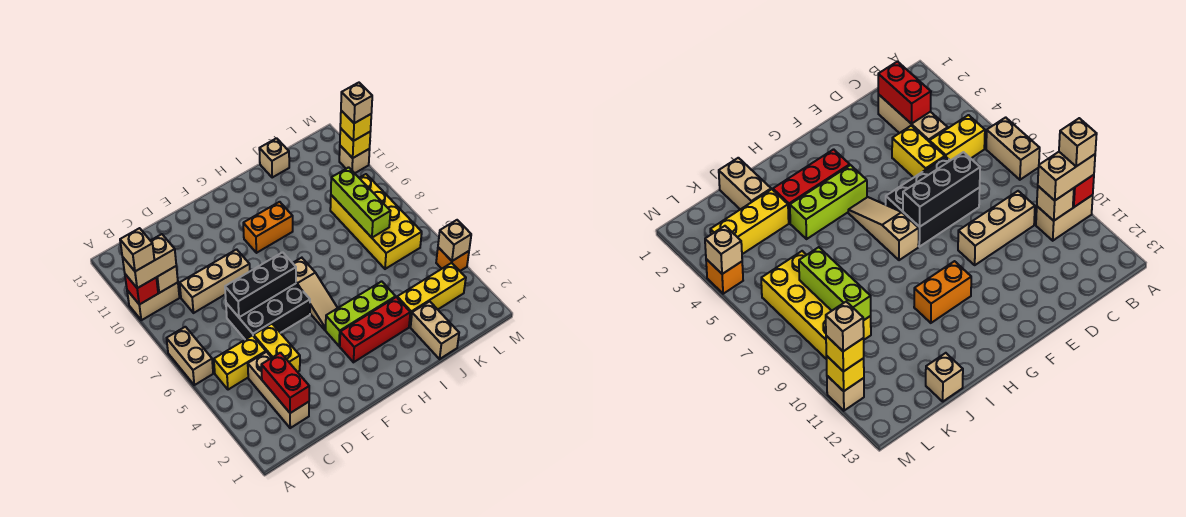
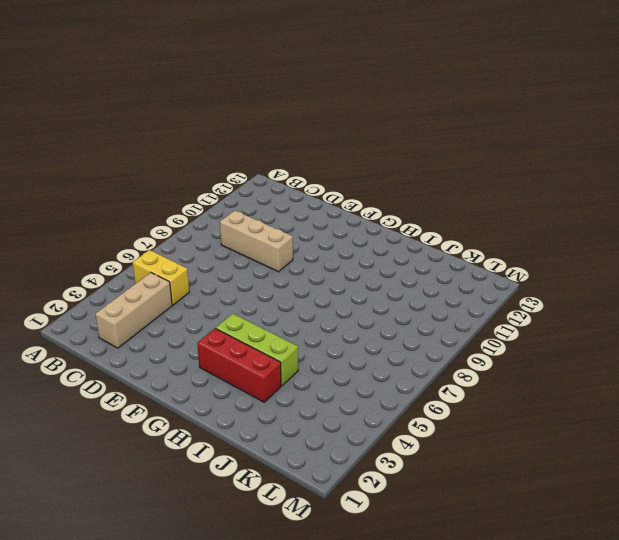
none -> tan 1x2 brick [166,327,213,385]
none -> tan 1x2 brick [127,282,179,320]
none -> yellow 1x2 brick [254,324,300,372]

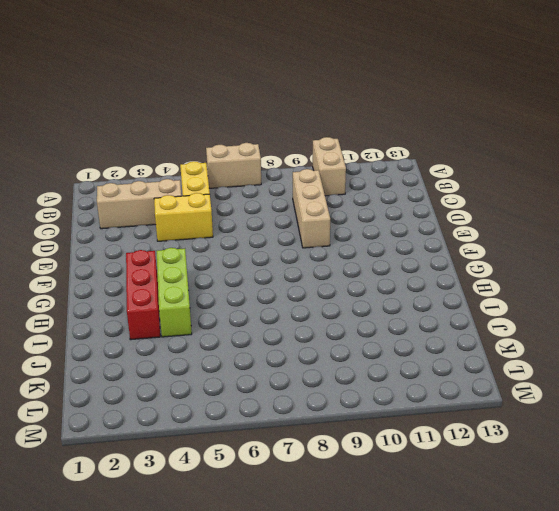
none -> black 2x3 brick [226,284,310,340]
none -> tan 1x3 slope [293,258,337,330]
none -> orange 1x2 brick [243,202,293,253]

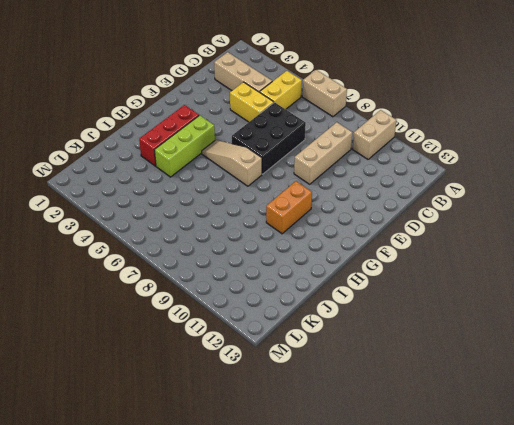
none -> tan 1x2 brick [411,301,459,359]
none -> yellow 1x3 brick [397,263,466,327]
none -> tan 1x1 brick [259,138,289,178]

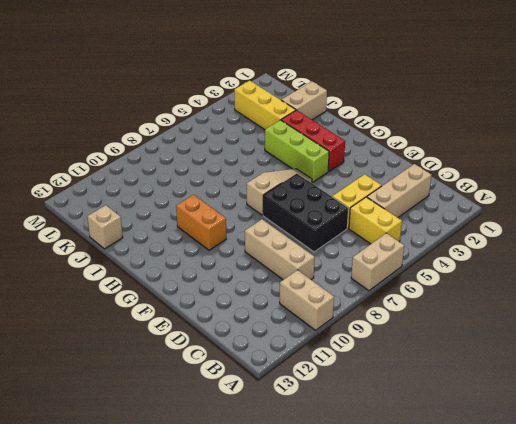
none -> yellow 2x4 brick [330,174,422,269]
none -> orange 1x1 brick [436,247,469,271]
none -> tan 1x1 brick [339,146,370,173]

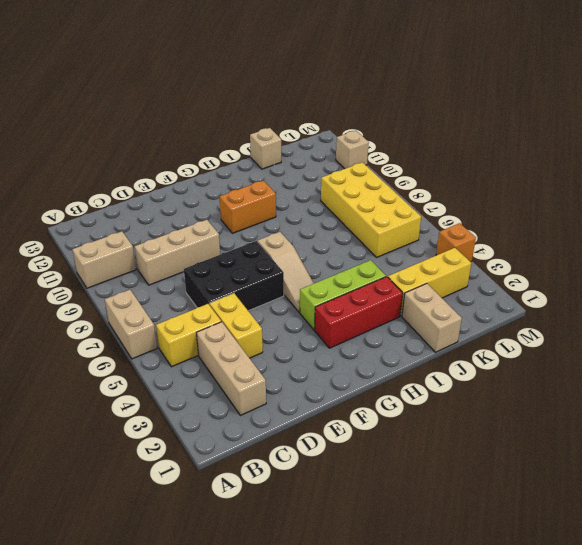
none -> red 1x1 brick [125,274,158,305]
none -> tan 1x1 brick [156,266,178,293]
none -> red 1x2 brick [261,353,309,413]

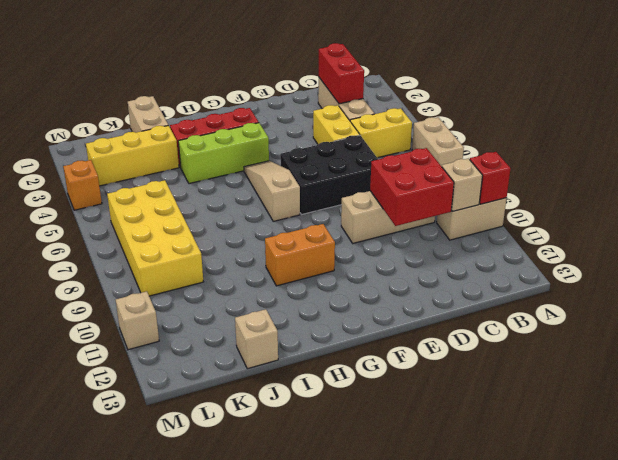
red 2x2 brick [370,148,454,226] -> none
none -> black 1x3 brick [225,252,296,317]
none -> lime 1x3 brick [331,167,390,238]
none -> tan 1x1 brick [438,220,471,261]

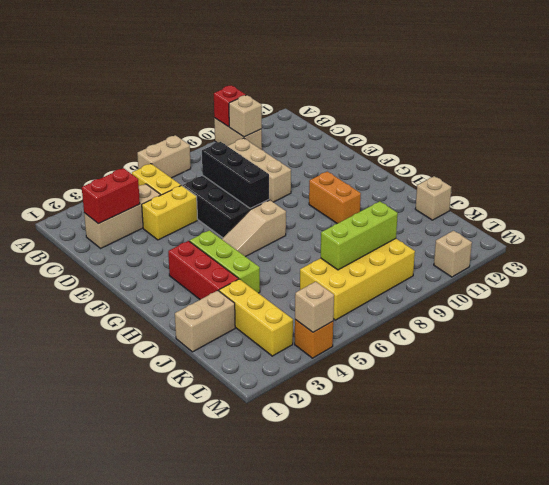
none -> yellow 1x1 brick [340,128,371,158]
none -> tan 1x2 brick [123,234,176,288]
none -> yellow 1x1 brick [340,111,371,141]

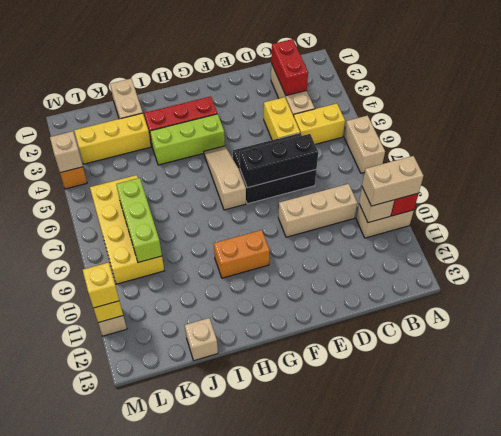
none -> tan 1x1 brick [120,228,154,271]
none -> tan 1x1 brick [341,83,372,123]

